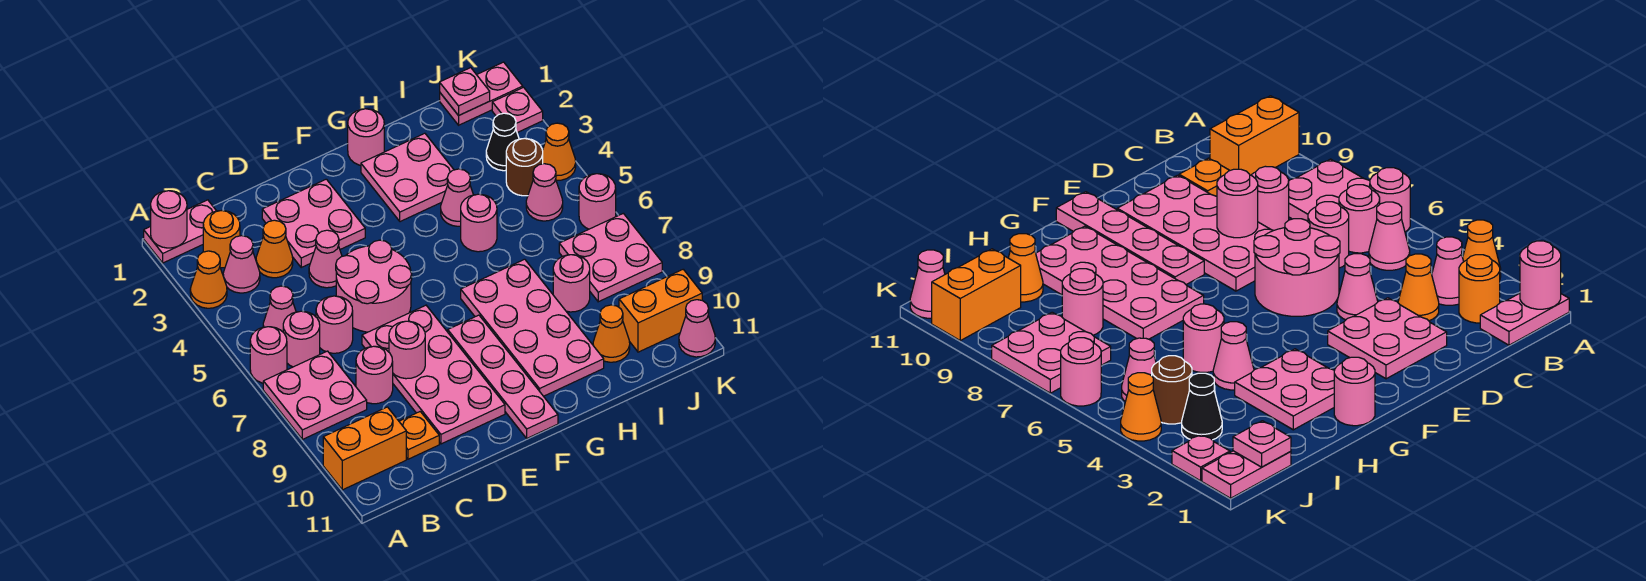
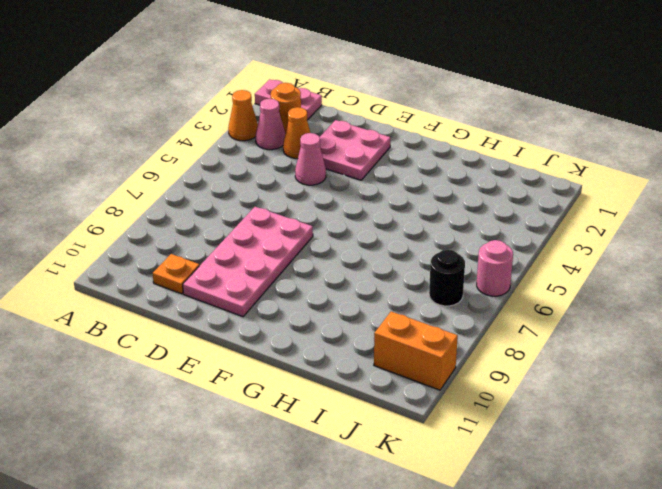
black 1x1 round brick [429,250,465,306] -> pink 2x2 plate [559,213,662,302]
none -> pink 1x1 round brick [250,327,287,383]
none -> pink 2x2 plate [263,351,367,439]
none -> orange 1x2 brick [323,407,406,490]
none -> pink 1x1 cone [263,286,296,332]

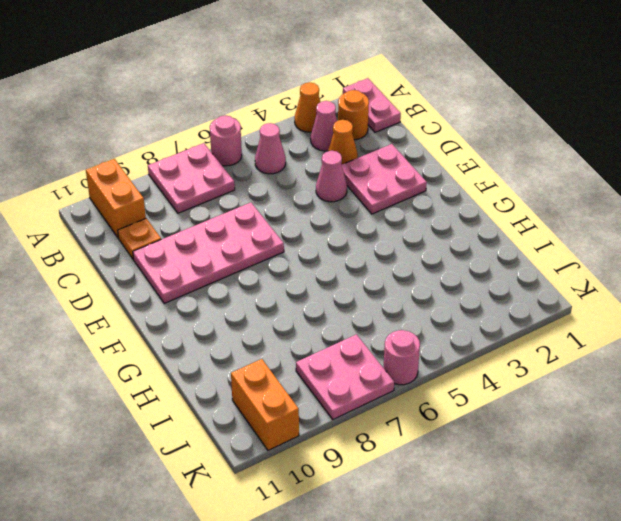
none -> pink 1x1 round brick [283,311,320,367]
none -> pink 1x1 round brick [316,296,353,353]
none -> pink 1x1 round brick [356,346,393,404]
none -> pink 2x2 round brick [336,240,412,332]

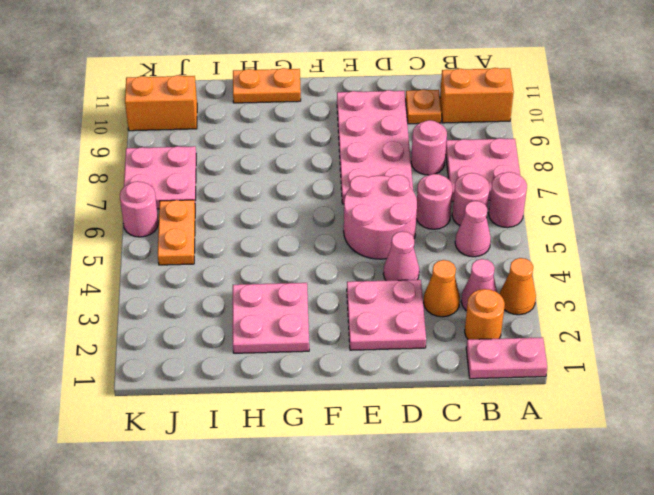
orange 1x2 plate [233,68,301,103] -> none
orange 1x2 plate [158,200,195,265] -> pink 1x1 cone [526,164,563,221]
none -> pink 1x4 plate [448,315,558,438]
none -> pink 1x1 round brick [348,109,384,165]
none -> pink 2x4 plate [461,259,604,396]
none -> pink 1x1 cone [441,169,473,226]

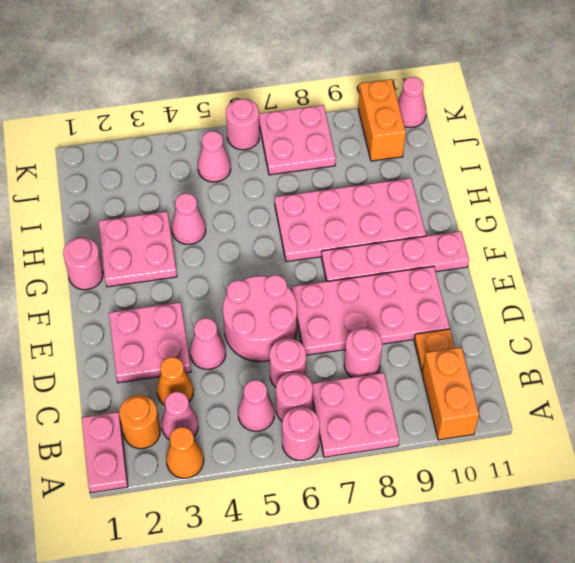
none -> pink 1x1 round brick [461,194,497,252]
none -> pink 1x1 round brick [553,255,590,312]
none -> orange 1x1 cone [593,305,630,362]
none -> pink 1x2 plate [440,62,523,125]

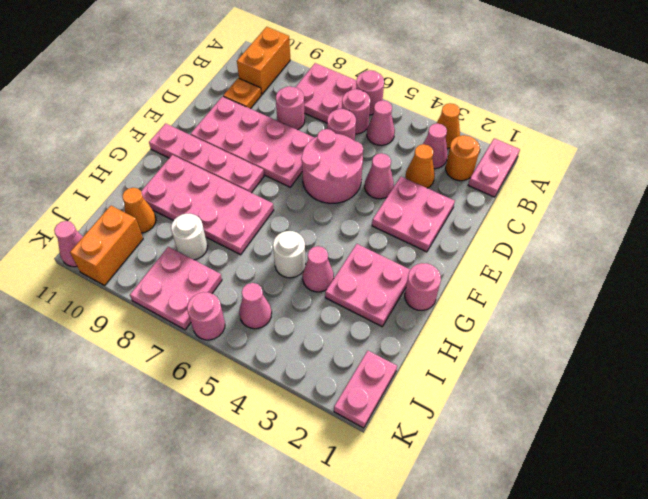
white 1x1 round brick [273,231,306,278] -> pink 1x1 round brick [461,194,497,252]
white 1x1 round brick [171,214,207,260] -> pink 1x1 round brick [553,255,590,312]
none -> black 1x1 cone [486,113,519,171]
none -> brown 1x1 round brick [506,138,543,196]
none -> pink 1x1 plate [492,87,543,133]
none -> orange 1x1 cone [542,123,576,180]

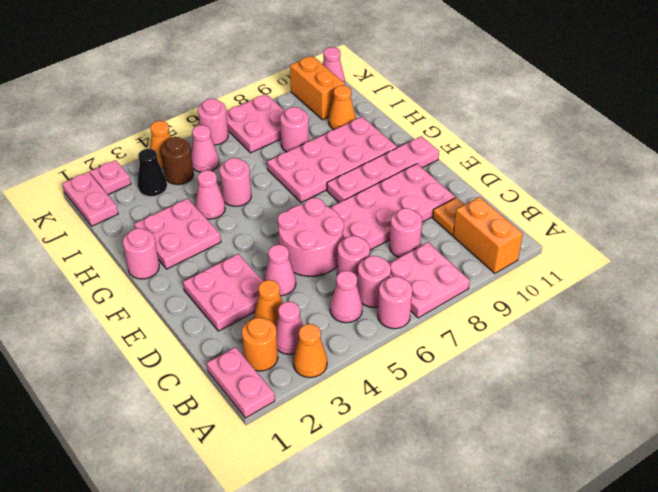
none -> pink 1x1 round brick [151,191,187,248]
none -> pink 1x1 round brick [389,321,425,379]
none -> pink 1x1 plate [440,68,490,116]

